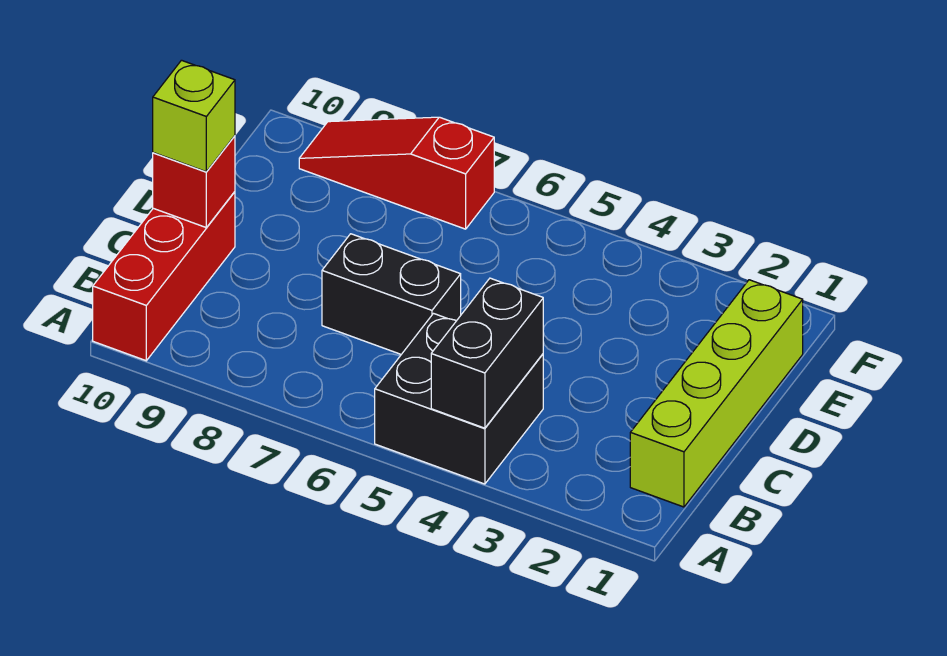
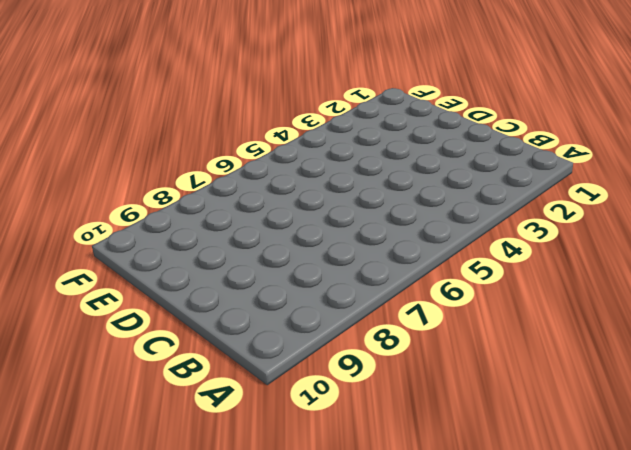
none -> black 2x2 brick [375,314,543,484]
none -> red 1x3 brick [93,192,235,361]

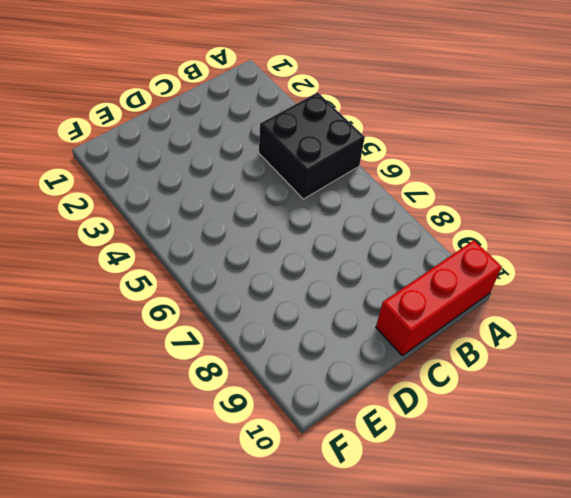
none -> lime 1x4 brick [630,280,803,507]
none -> black 1x2 brick [322,234,461,354]

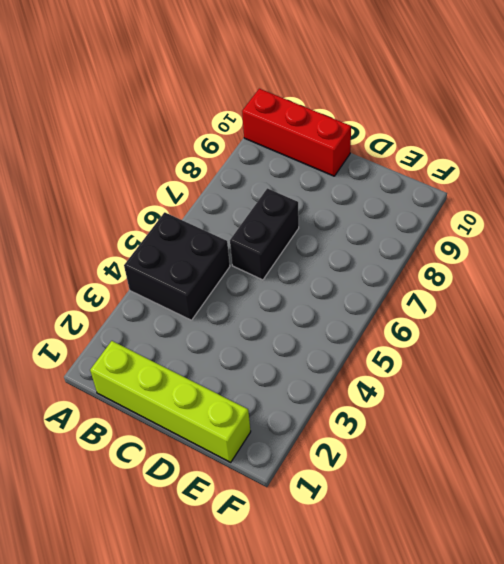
none -> red 1x3 slope [299,117,494,229]
none -> black 1x2 brick [431,278,543,428]

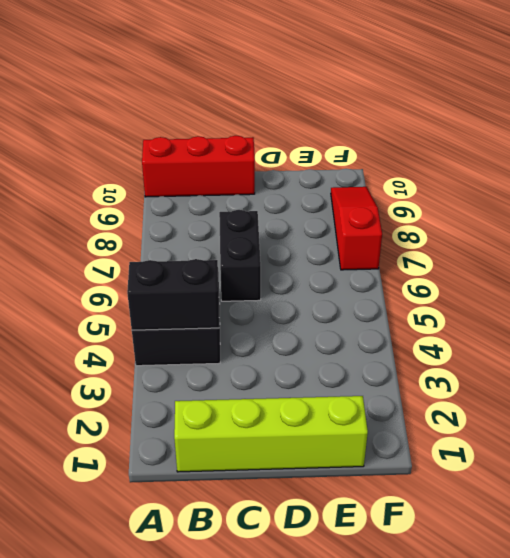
none -> red 1x1 brick [153,136,235,227]
none -> lime 1x1 brick [153,60,235,172]

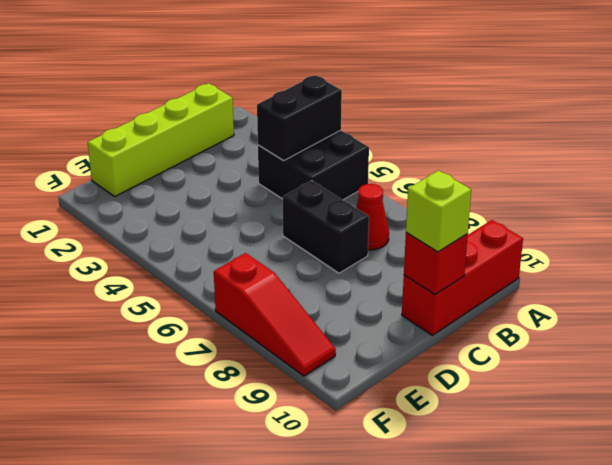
red 1x1 cone [356,184,389,250] -> none

